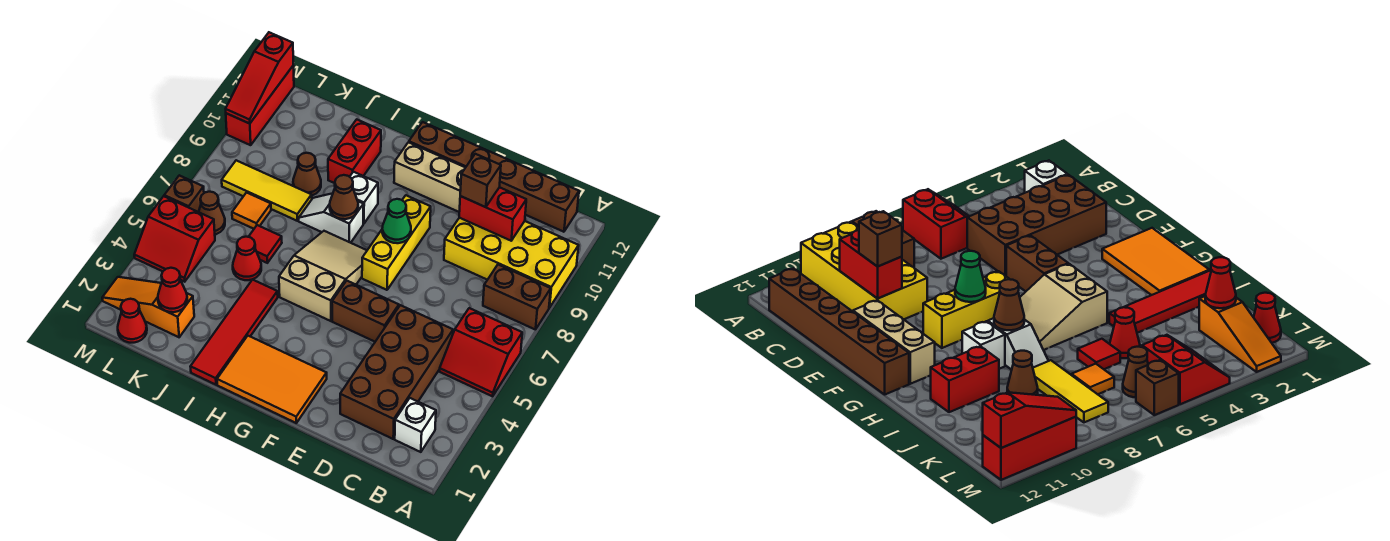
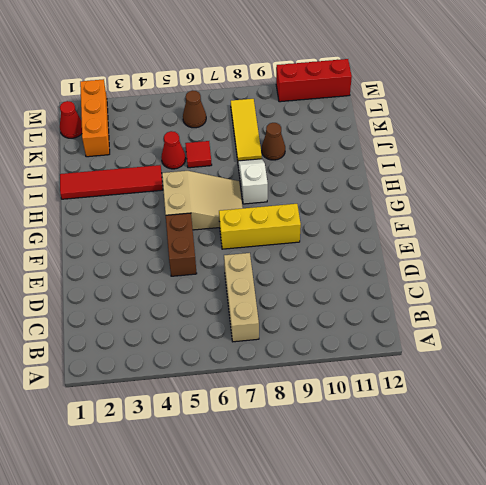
tan 1x3 brick [224,253,259,342] -> tan 1x3 brick moved to [394,142,465,212]
orange 1x3 brick [80,79,110,157] -> orange 1x3 slope [102,277,194,337]
none -> red 2x2 slope [440,308,522,396]
none -> brown 1x2 brick [483,265,551,330]
none -> yellow 2x4 brick [444,218,579,308]
none -> white 1x1 brick [395,398,436,452]

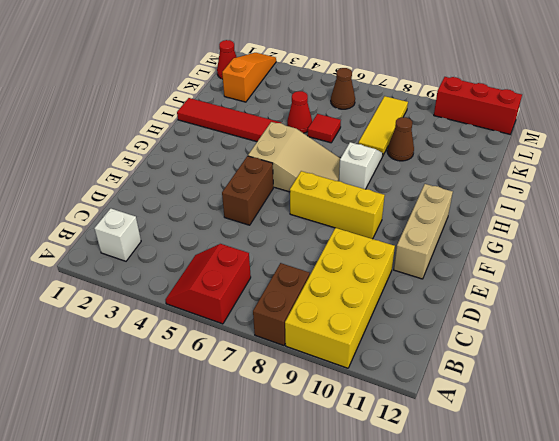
none -> brown 1x6 brick [409,122,579,232]
none -> brown 2x4 brick [340,305,453,439]
none -> orange 2x3 tile [217,336,327,423]
none -> white 1x1 brick [350,172,378,224]

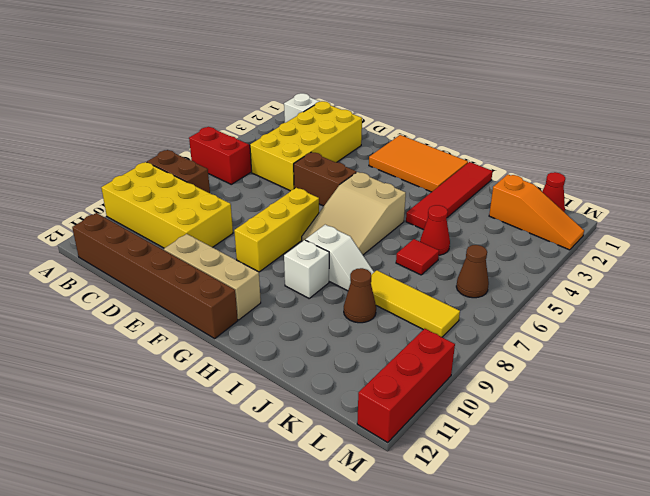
yellow 2x4 brick [250,101,362,191] -> brown 2x4 brick [340,305,453,439]
none -> red 1x2 brick [328,119,381,183]
none -> orange 1x1 tile [232,193,271,229]
none -> red 2x2 slope [134,196,215,282]
none -> brown 1x1 brick [164,175,204,212]

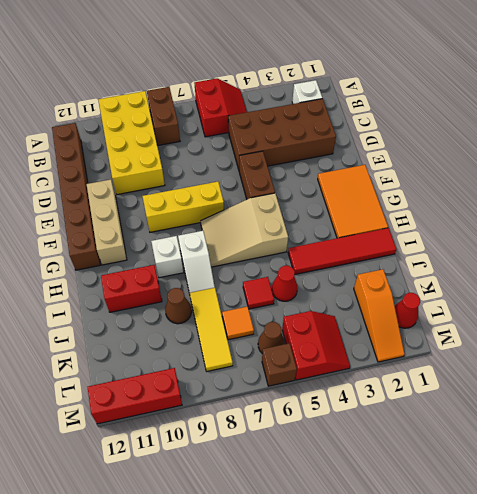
none -> red 1x2 brick [459,187,526,241]
none -> green 1x1 cone [382,199,411,243]
none -> brown 1x1 cone [330,175,358,219]
none -> red 1x1 cone [158,268,187,312]

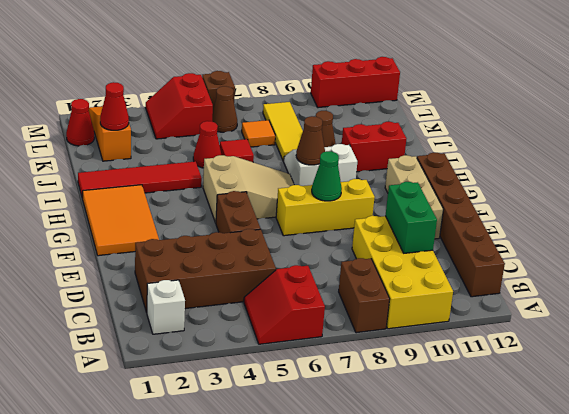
green 1x2 brick [385,182,437,253] -> red 1x2 brick [459,187,526,241]
none -> red 1x3 slope [226,32,293,124]
none -> brown 1x1 brick [460,154,501,207]

